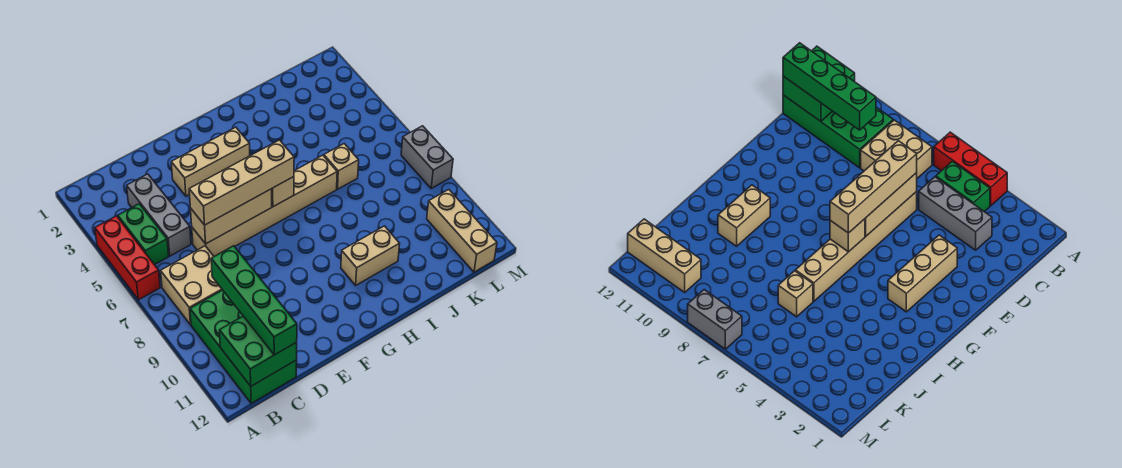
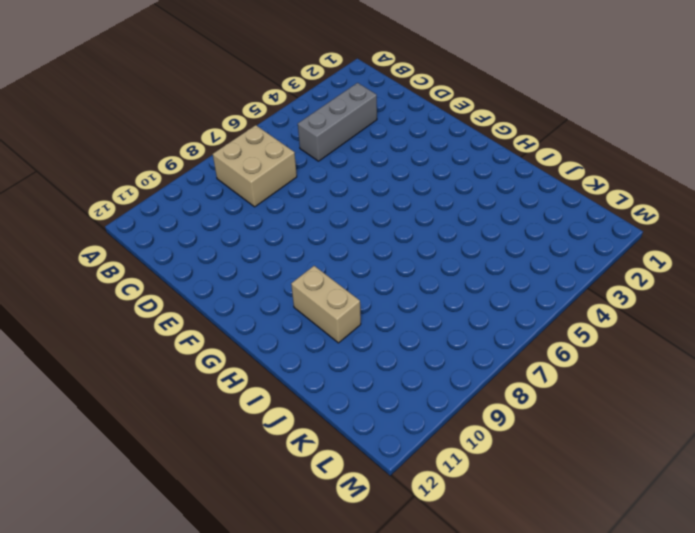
none -> red 1x3 brick [95,216,160,300]
none -> green 1x2 brick [118,204,169,265]
none -> green 2x4 brick [190,290,297,403]

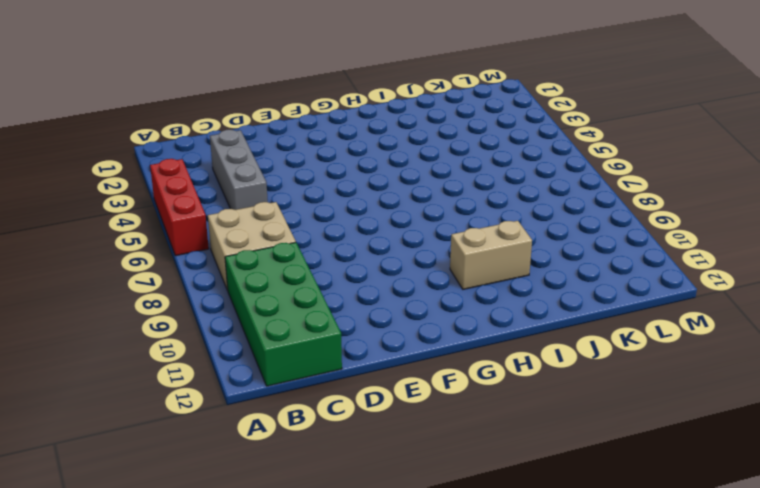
none -> green 1x2 brick [118,204,169,265]
none -> tan 1x6 brick [192,155,337,256]
none -> tan 1x3 brick [171,127,250,196]

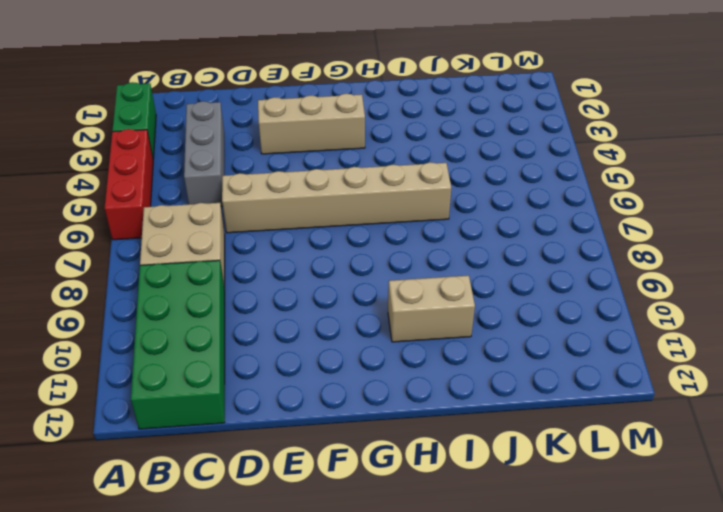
green 1x2 brick [112,82,156,159] -> green 1x2 brick moved to [118,204,169,265]
none -> tan 1x1 brick [324,144,359,189]
none -> tan 1x3 brick [427,190,497,272]
none -> grey 1x2 brick [401,126,453,188]

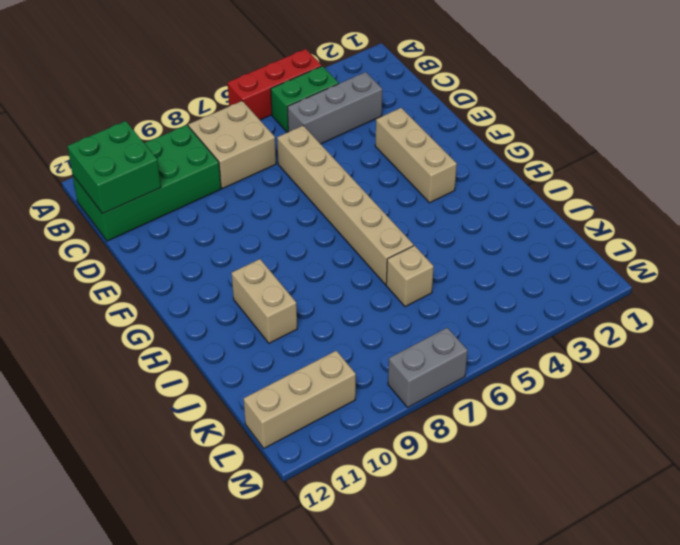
none -> tan 1x3 brick [191,189,272,244]
none -> tan 1x1 brick [272,177,294,207]
none -> green 1x4 brick [211,246,297,355]

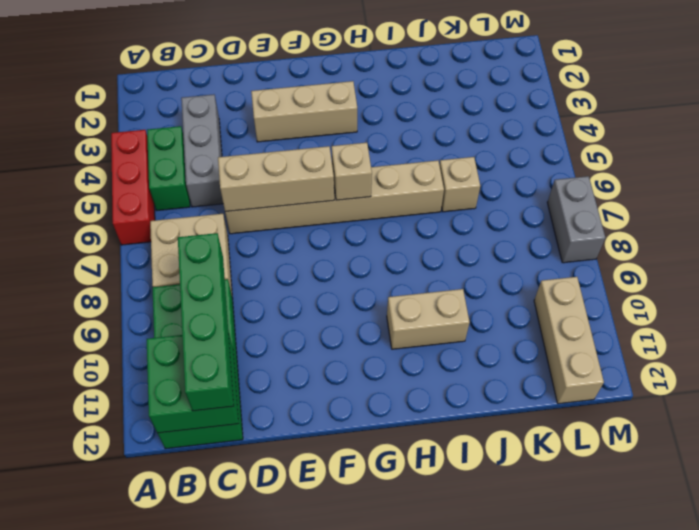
none -> tan 1x4 brick [189,140,294,225]

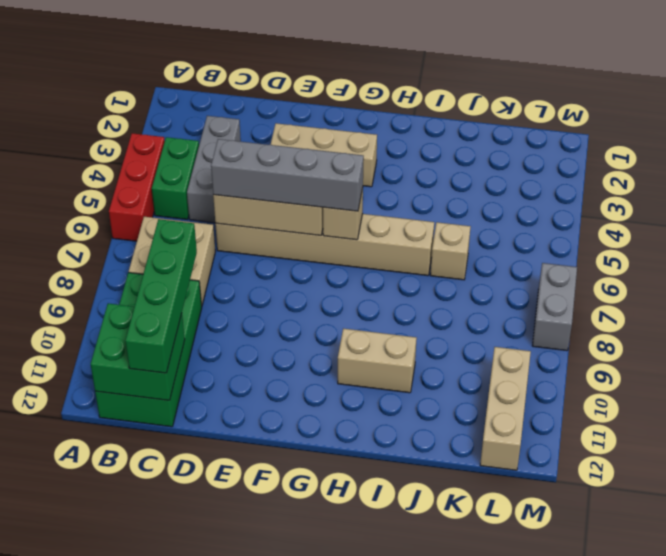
grey 1x4 brick [211,139,364,211] -> tan 1x4 brick [189,140,294,225]

